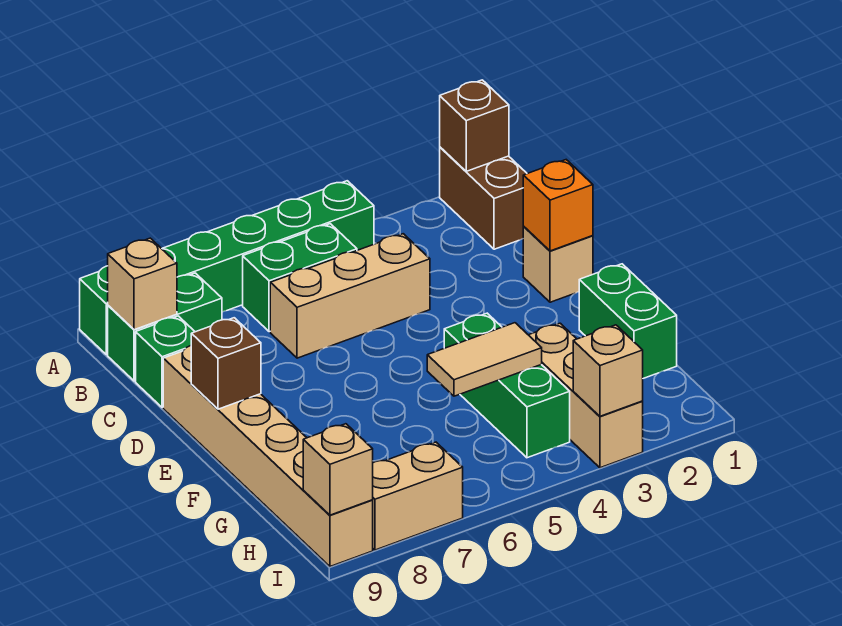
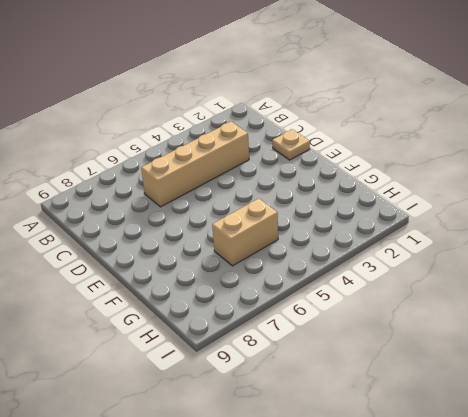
tan 1x4 brick [141,122,249,207] -> tan 1x3 brick [270,234,430,358]
tan 1x1 plate [272,129,310,160] -> tan 1x1 brick [523,227,593,302]
tan 1x2 brick [212,198,278,266] -> tan 1x2 brick moved to [373,442,463,550]
none -> brown 1x2 brick [440,147,527,249]
none -> green 1x6 brick [80,181,374,354]
none -> green 1x2 brick [243,224,357,332]

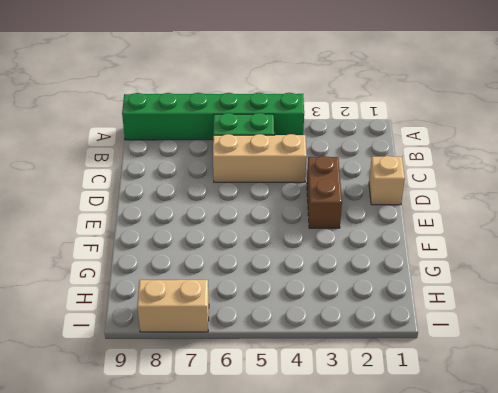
brown 1x2 brick [307,156,342,228] -> brown 1x2 brick moved to [440,147,527,249]
none -> green 1x2 brick [108,273,222,381]
none -> green 1x1 brick [136,316,195,408]
none -> tan 1x6 brick [163,346,373,567]

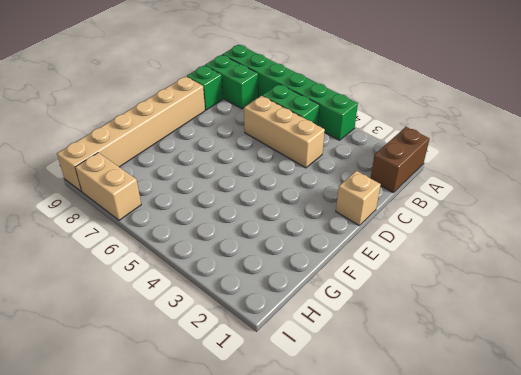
none -> green 1x2 brick [579,264,677,378]
none -> green 1x3 brick [444,313,570,458]
none -> tan 1x3 brick [529,323,643,468]

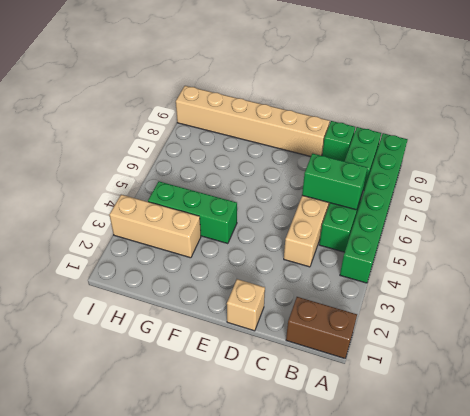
green 1x2 brick [302,153,367,210] -> green 1x2 brick moved to [579,264,677,378]
none -> tan 1x2 brick [373,442,463,550]
none -> brown 1x1 brick [440,80,509,171]
none -> tan 1x1 brick [108,238,177,330]

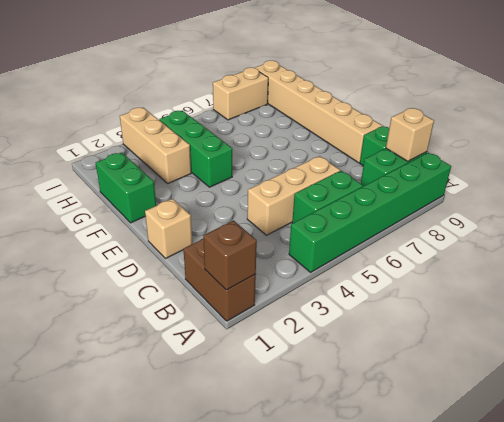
none -> orange 1x1 brick [523,160,593,251]
none -> brown 1x1 brick [191,318,261,409]
none -> tan 1x2 tile [427,323,542,396]

